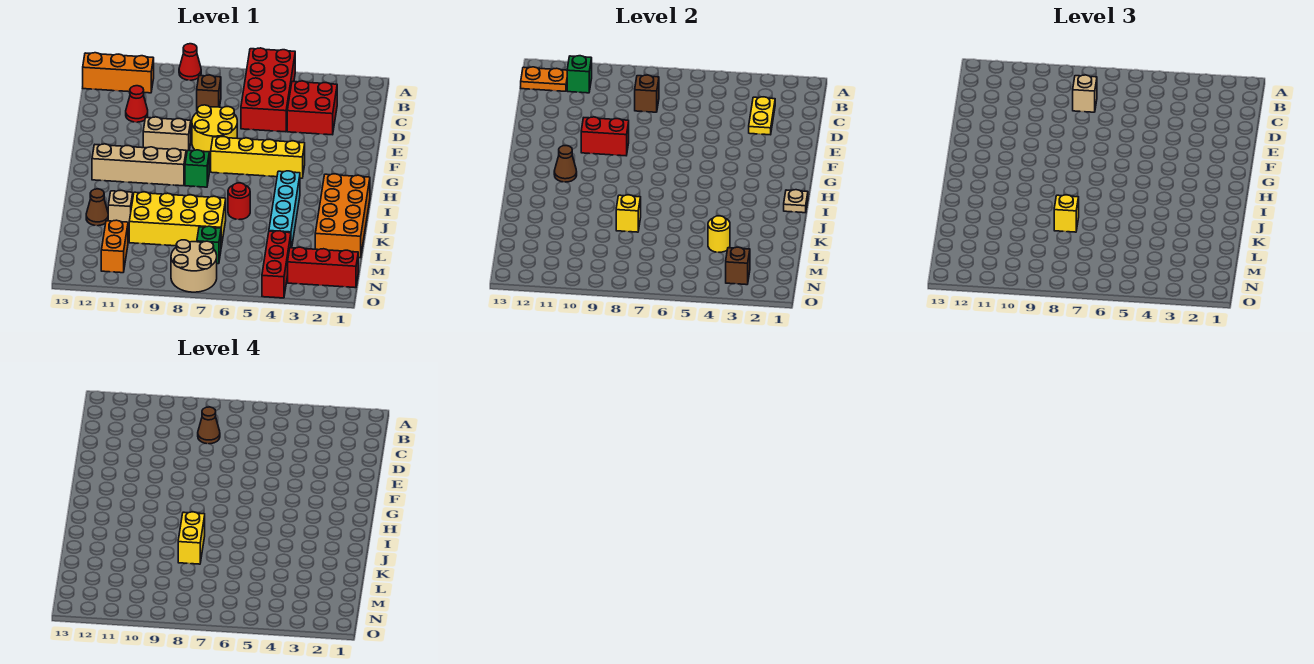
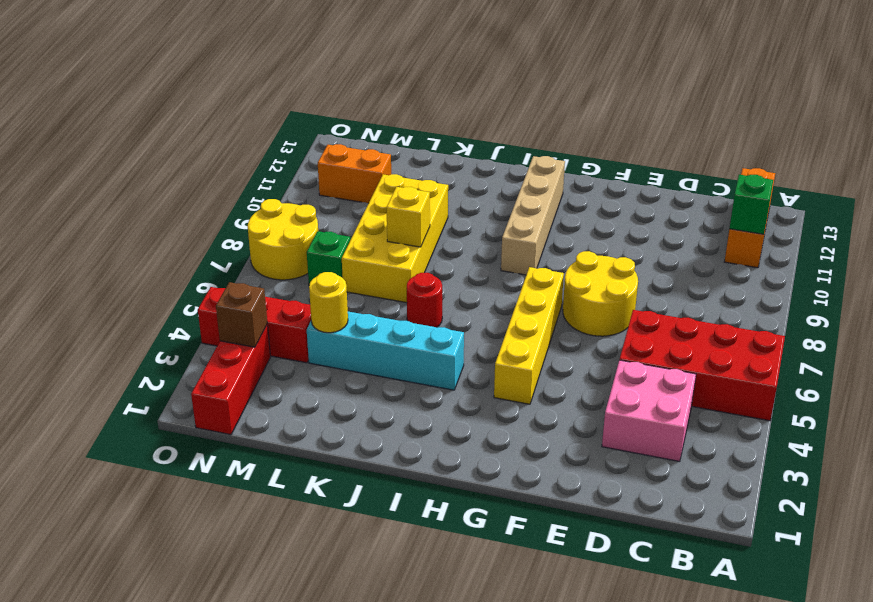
pink 2x2 brick [602,360,696,461] -> red 2x2 brick [287,81,337,135]
yellow 2x2 round brick [248,199,318,280] -> tan 2x2 round brick [171,240,217,292]
none -> red 1x1 cone [179,44,201,80]
none -> brown 1x1 brick [197,75,221,109]
none -> red 1x1 cone [126,86,148,122]
none -> tan 1x2 brick [143,117,191,155]

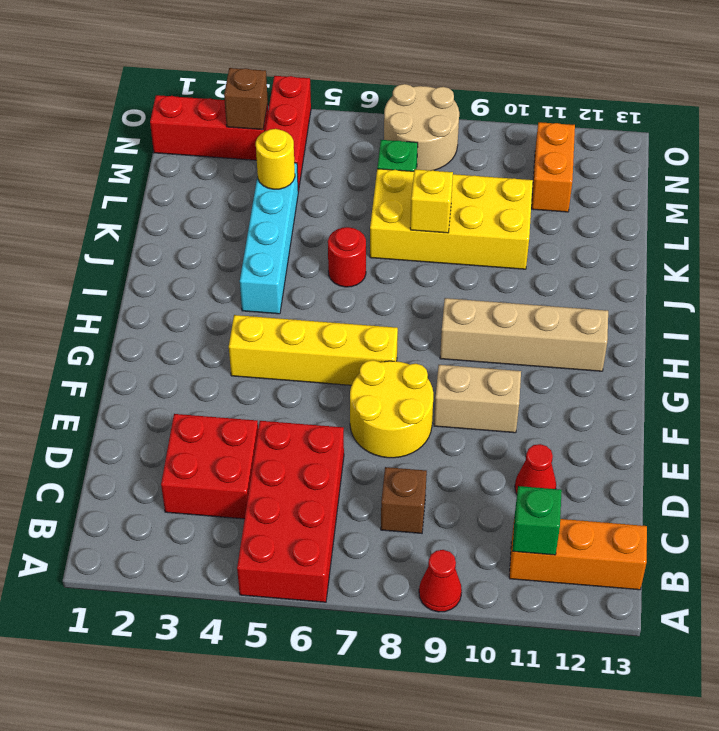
none -> green 1x1 brick [185,150,209,187]
none -> orange 2x4 brick [315,174,370,258]
none -> tan 1x1 brick [108,190,133,228]
none -> brown 1x1 cone [86,189,108,226]

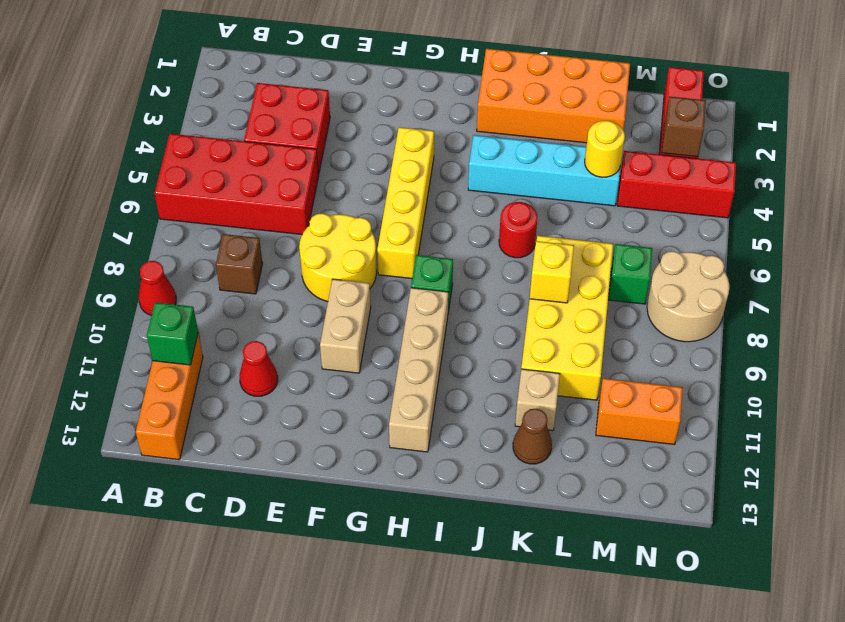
none -> orange 1x2 plate [521,67,567,91]
none -> yellow 1x2 plate [749,97,775,135]
none -> brown 1x1 brick [635,75,659,112]
none -> red 1x2 brick [581,117,629,156]

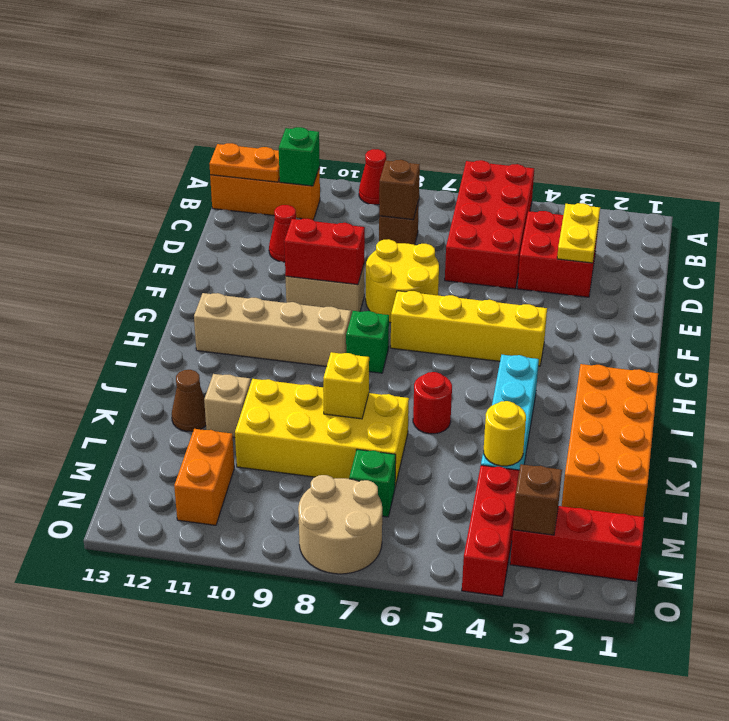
none -> brown 1x1 cone [554,146,577,182]
none -> tan 1x1 plate [784,190,808,213]
none -> tan 1x1 brick [1073,75,1097,112]
none -> yellow 1x1 brick [1054,195,1079,232]

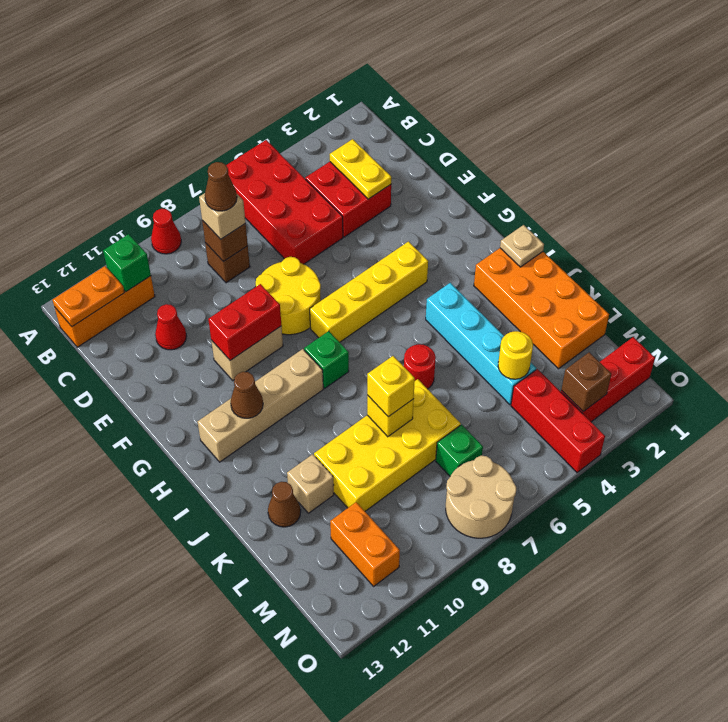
none -> yellow 1x2 brick [178,512,205,564]

